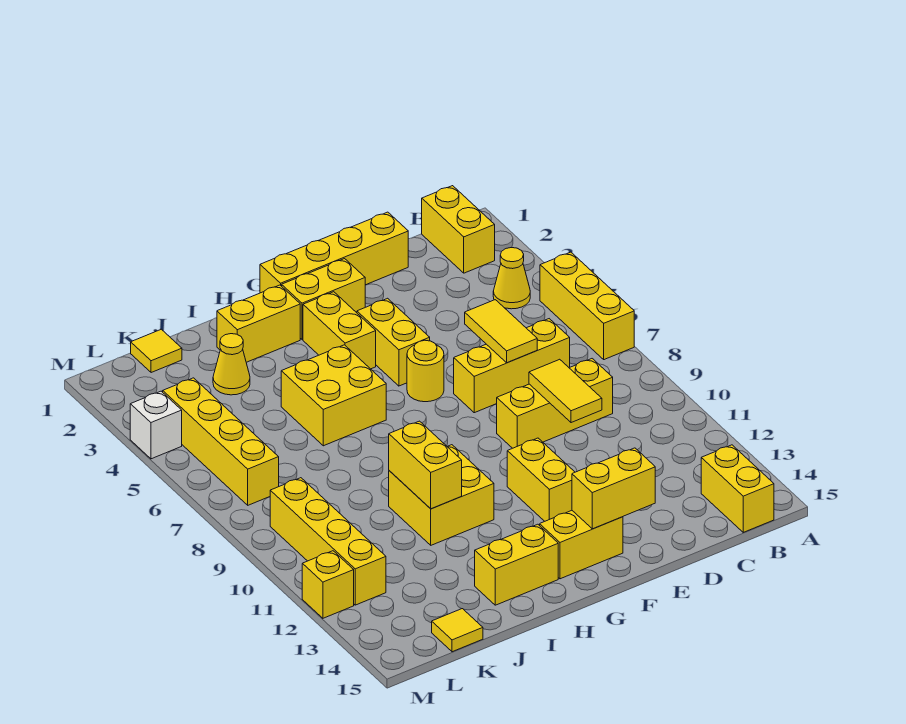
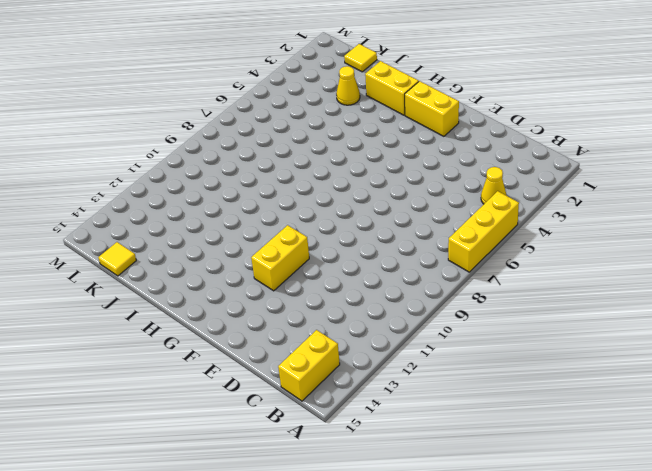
none -> yellow 1x2 brick [422,186,495,273]
none -> yellow 1x3 brick [454,319,570,413]
none -> yellow 1x3 brick [497,359,613,448]

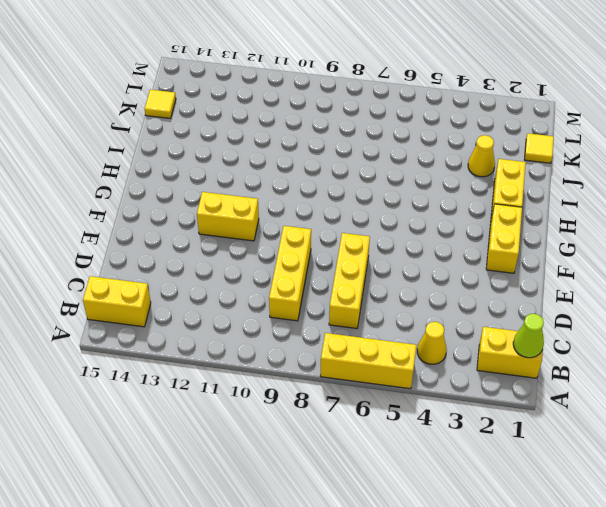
lime 1x1 cone [513,314,544,358] -> none
none -> yellow 1x4 brick [260,212,408,293]
none -> yellow 1x2 brick [357,298,430,386]
none -> yellow 1x1 round brick [407,340,444,402]

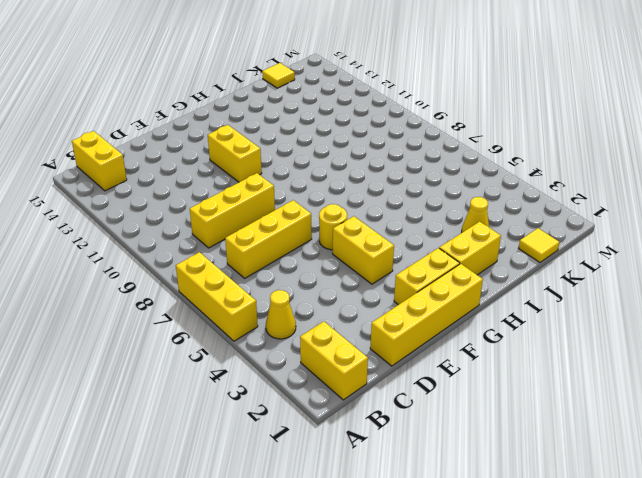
none -> yellow 1x2 brick [540,511,623,579]
none -> yellow 1x2 brick [303,292,376,369]
none -> yellow 2x2 brick [281,345,386,446]

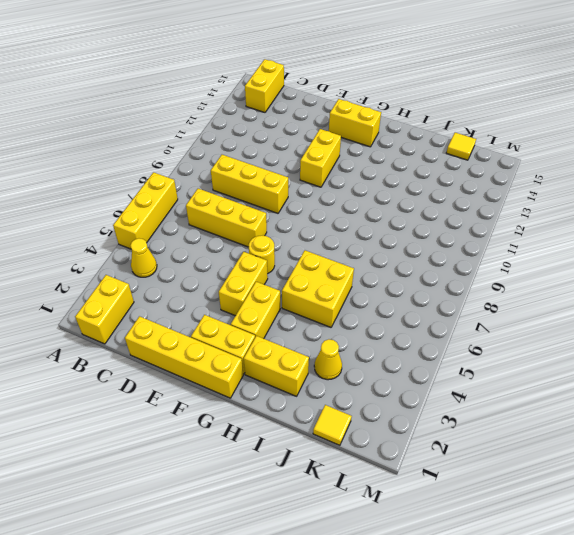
none -> yellow 2x2 brick [389,445,494,545]
none -> yellow 1x2 brick [475,524,558,605]
none -> yellow 1x4 brick [163,378,279,505]

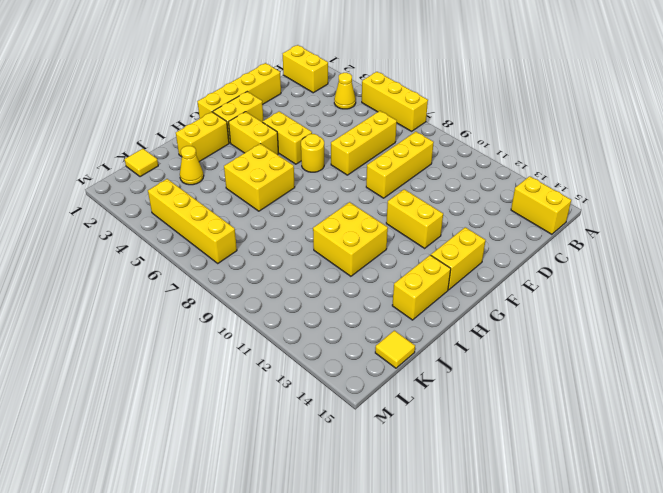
none -> yellow 1x4 brick [270,478,386,605]
none -> white 1x1 brick [130,391,182,459]
none -> yellow 1x1 brick [302,551,354,618]

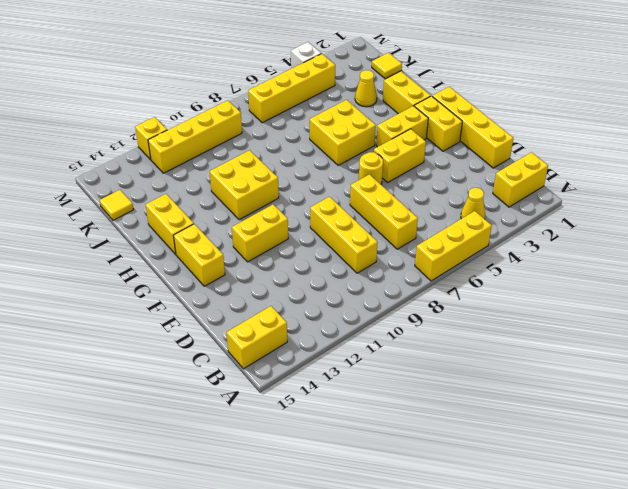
none -> yellow 1x2 tile [465,300,537,363]
none -> yellow 1x2 tile [529,359,602,423]
none -> yellow 1x2 brick [572,448,655,529]

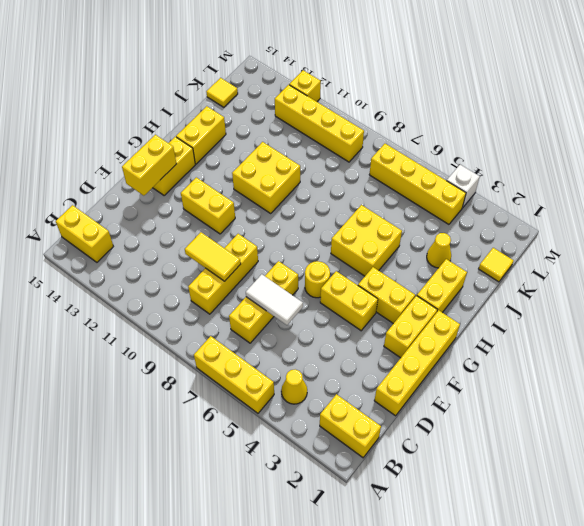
white 1x2 tile [246,274,303,325] -> yellow 1x2 tile [465,300,537,363]
none -> yellow 1x2 brick [389,421,462,509]

